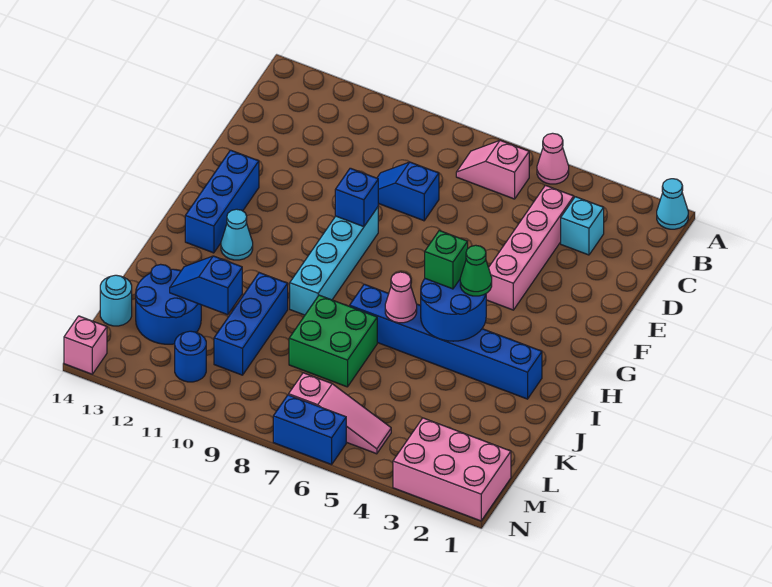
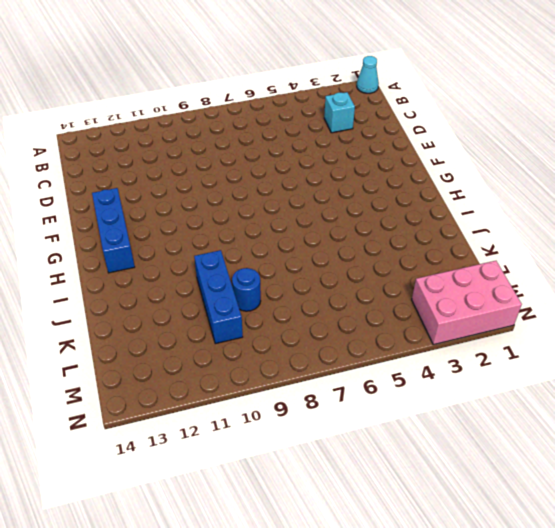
blue 1x1 round brick [232,268,261,311] -> blue 1x1 round brick moved to [175,331,206,382]
none -> pink 1x1 cone [537,133,569,184]
none -> pink 1x2 slope [456,140,529,199]
none -> pink 1x4 brick [486,185,574,310]

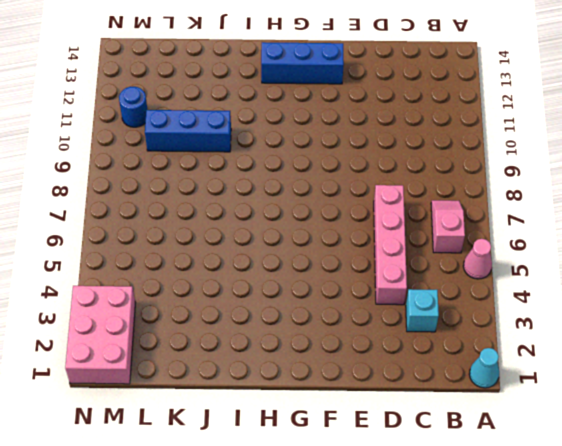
pink 1x4 brick [374,185,407,305] -> pink 1x4 brick turned to [486,185,574,310]
none -> blue 1x2 slope [377,162,439,221]
none -> cyan 1x4 brick [290,207,378,315]
none -> cyan 1x1 cone [221,209,253,260]

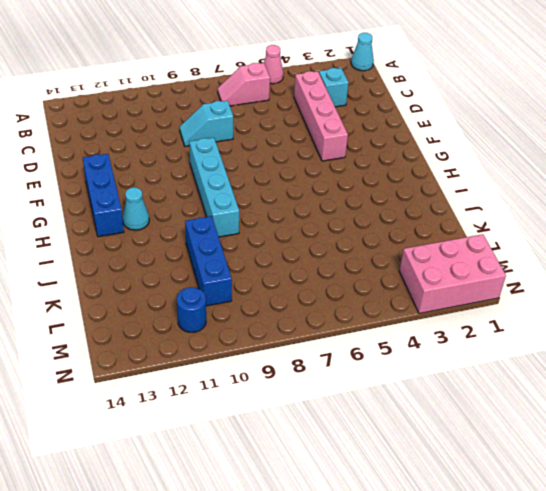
cyan 1x2 slope [180,101,233,146] -> blue 1x2 slope [377,162,439,221]
none -> blue 1x6 brick [350,284,542,399]
none -> green 2x2 brick [289,295,377,387]
none -> blue 2x2 round brick [136,264,201,344]

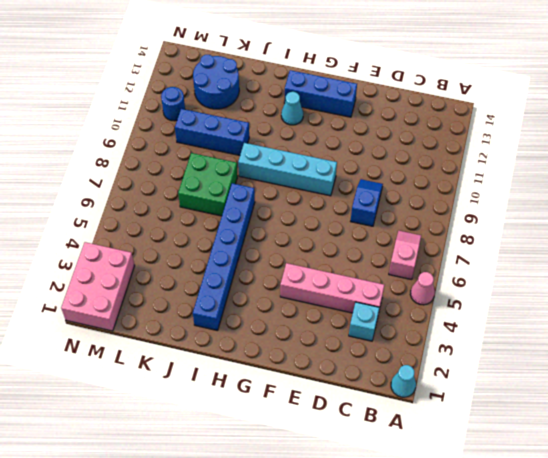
none -> cyan 1x1 round brick [100,275,132,326]
none -> pink 1x3 slope [289,373,391,454]
none -> blue 1x2 brick [273,395,346,465]

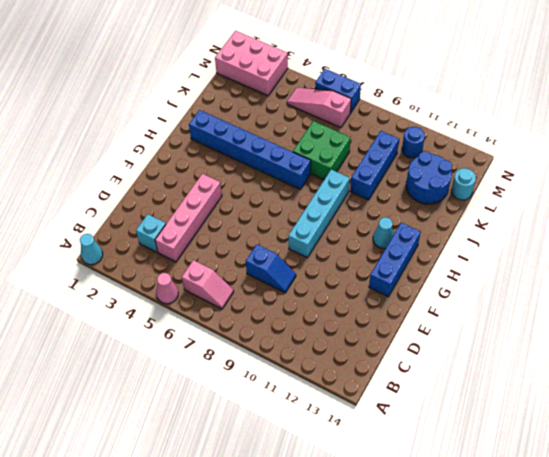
none -> pink 1x1 brick [64,316,107,374]
none -> blue 1x1 brick [335,168,378,227]
none -> blue 2x2 round brick [421,279,486,341]

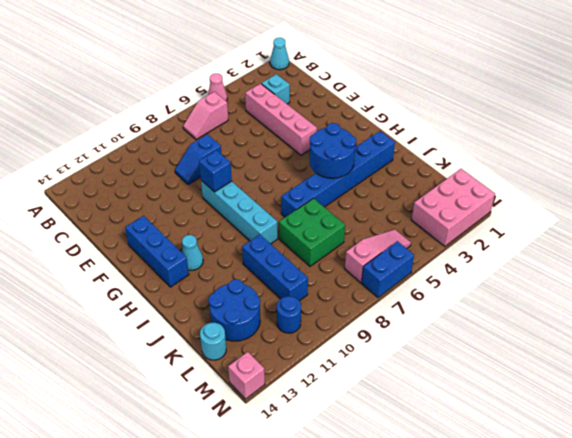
none -> pink 1x1 cone [385,272,417,323]
none -> blue 1x2 slope [170,256,242,315]
none -> green 1x1 cone [460,245,492,296]

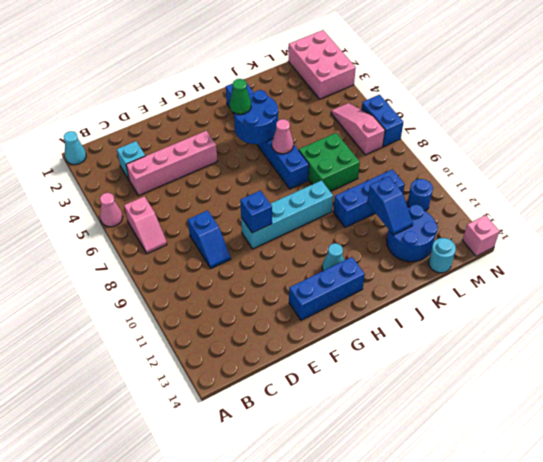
none -> green 1x1 brick [425,231,468,289]

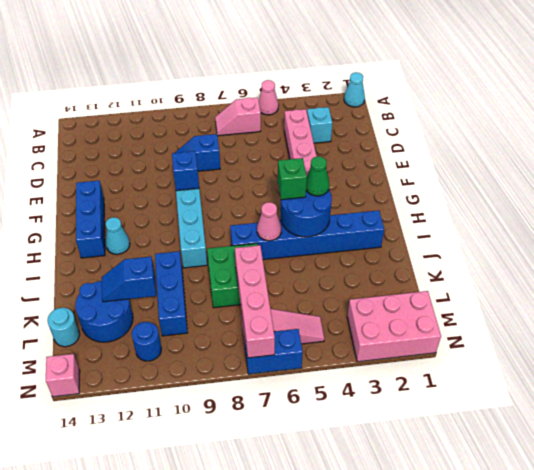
pink 1x4 brick [235,245,275,358] -> none

